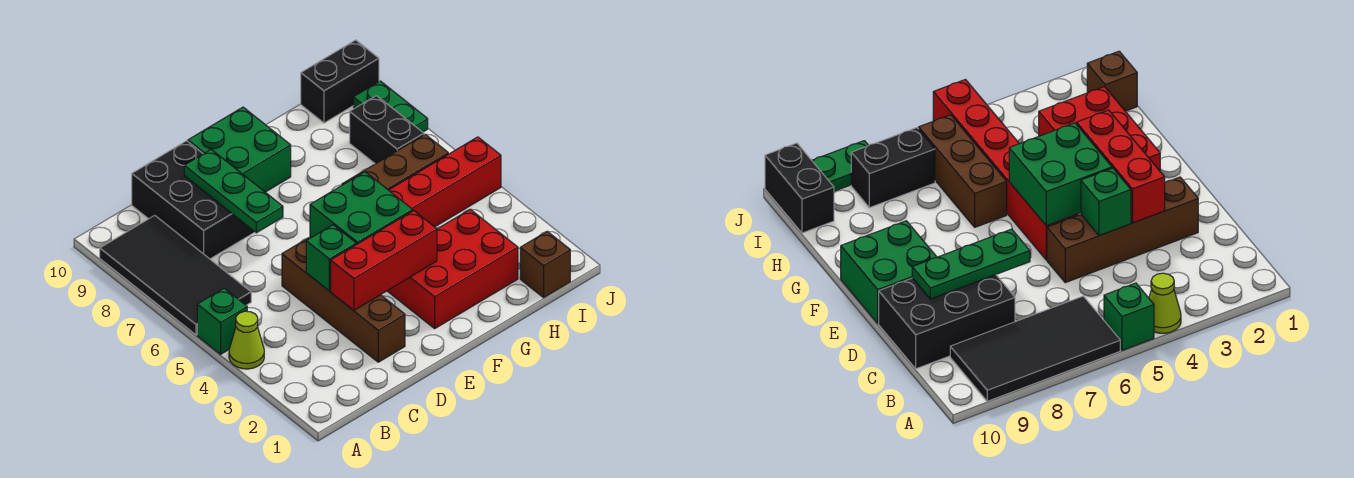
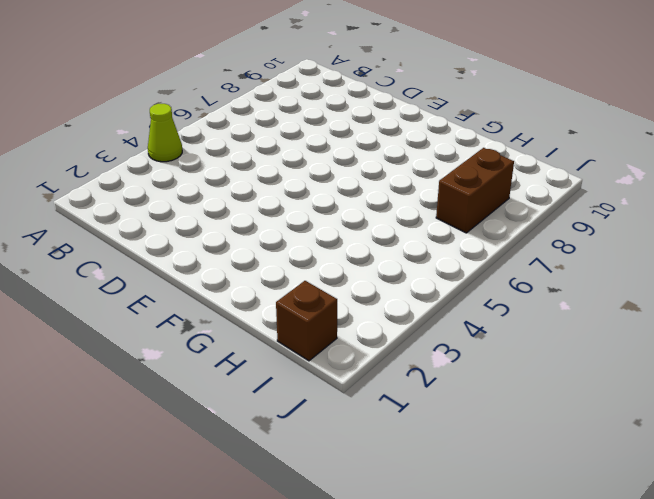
brown 1x2 brick [436,148,514,233] -> black 1x2 brick [350,96,424,164]
none -> green 1x1 brick [197,288,247,354]
none -> black 2x4 tile [100,215,251,335]
none -> black 2x3 brick [132,141,255,259]

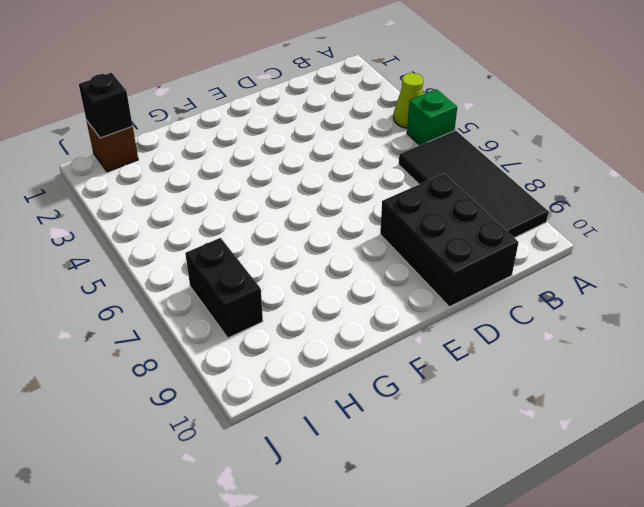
black 1x1 brick [79,73,133,138] -> none
none -> brown 1x4 brick [282,238,405,362]
none -> red 1x6 brick [310,137,501,238]
none -> green 2x2 brick [188,107,291,192]

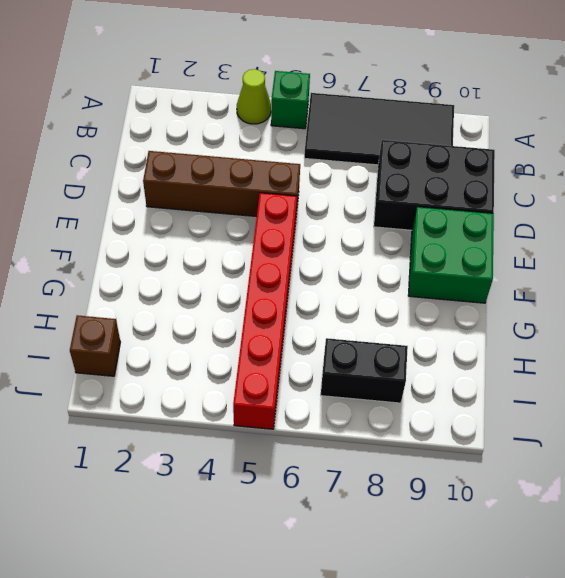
none -> red 2x3 brick [388,209,518,328]
none -> brown 1x3 brick [342,134,448,190]
none -> black 1x2 brick [301,40,379,123]

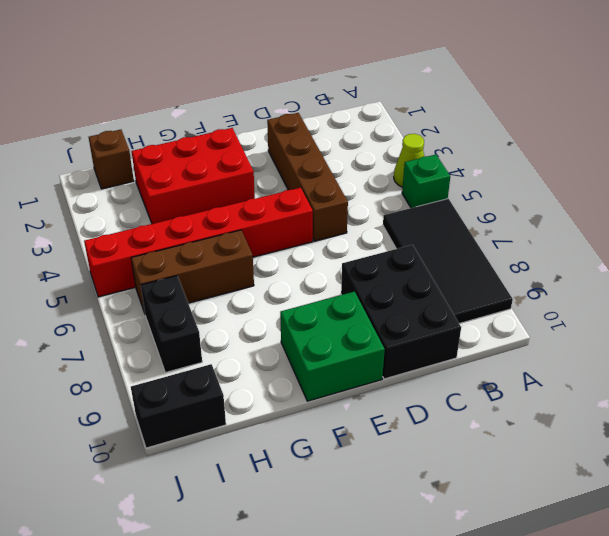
none -> green 1x2 plate [353,81,428,132]
none -> red 1x3 brick [331,211,437,310]
none -> green 1x1 brick [306,225,356,291]

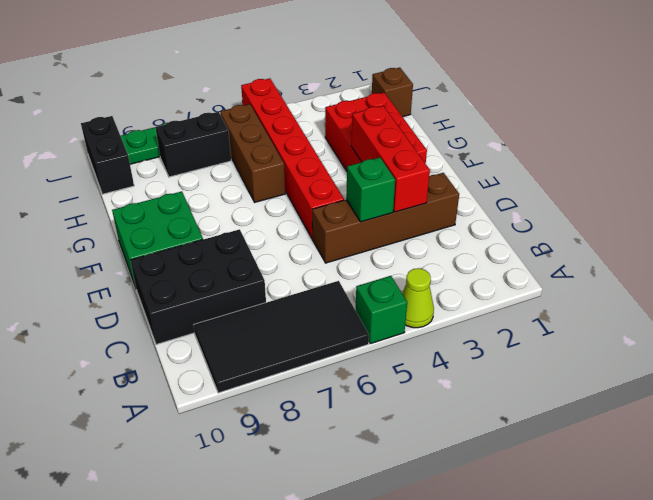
none -> green 1x3 plate [184,150,283,233]
none -> green 2x2 brick [310,172,413,244]

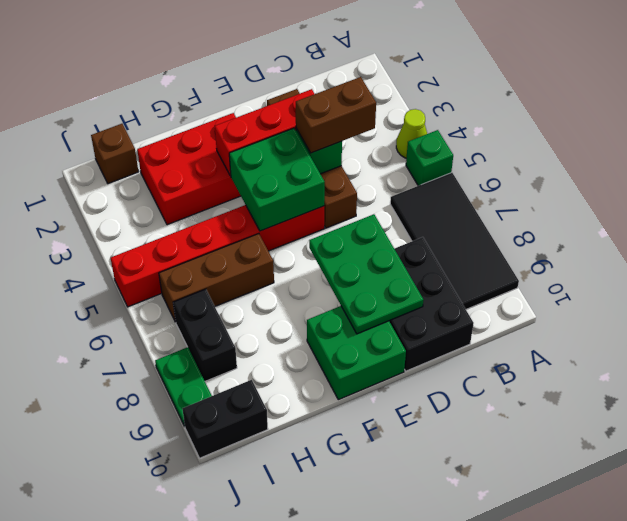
brown 1x2 brick [296,77,376,153] -> none
green 2x3 plate [309,214,423,334] -> green 1x3 plate [184,150,283,233]

